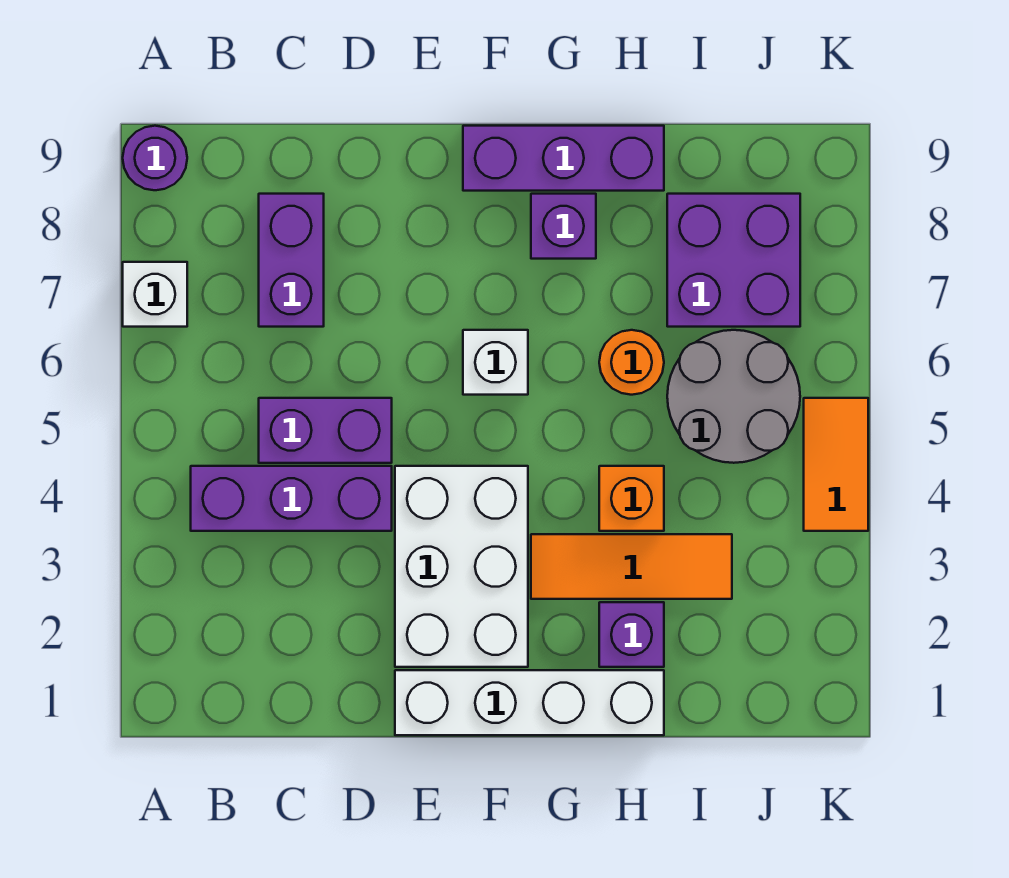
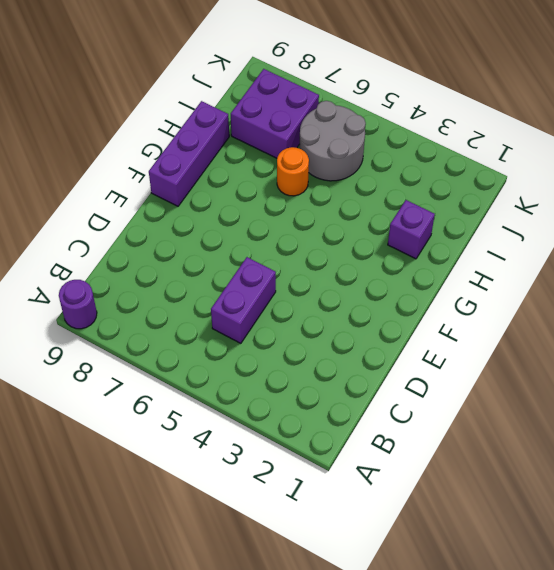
none -> white 1x1 brick [123,262,187,327]
none -> purple 1x3 brick [191,466,392,531]
none -> purple 1x2 brick [259,194,324,327]

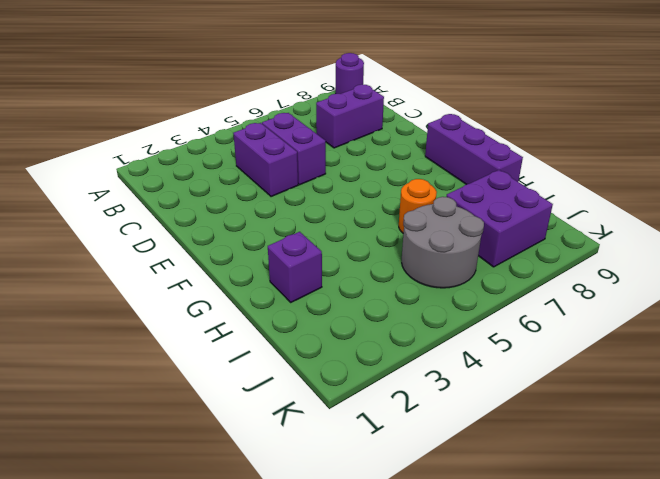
purple 1x2 brick [233,123,298,197] -> purple 1x3 brick [191,466,392,531]
none -> white 1x1 brick [123,262,187,327]
none -> white 1x4 brick [395,670,664,735]
none -> white 2x3 brick [395,466,528,667]

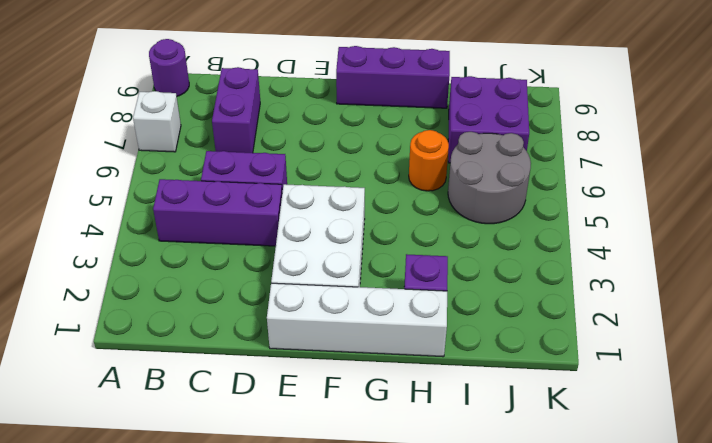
none -> white 1x1 brick [463,330,528,395]
none -> orange 1x3 tile [531,534,732,599]
none -> purple 1x1 brick [531,194,596,259]

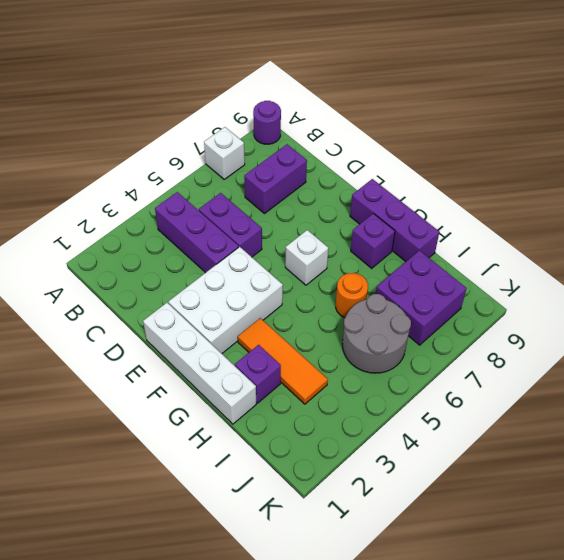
none -> orange 1x1 brick [599,466,664,531]
none -> orange 1x2 tile [804,398,868,531]

